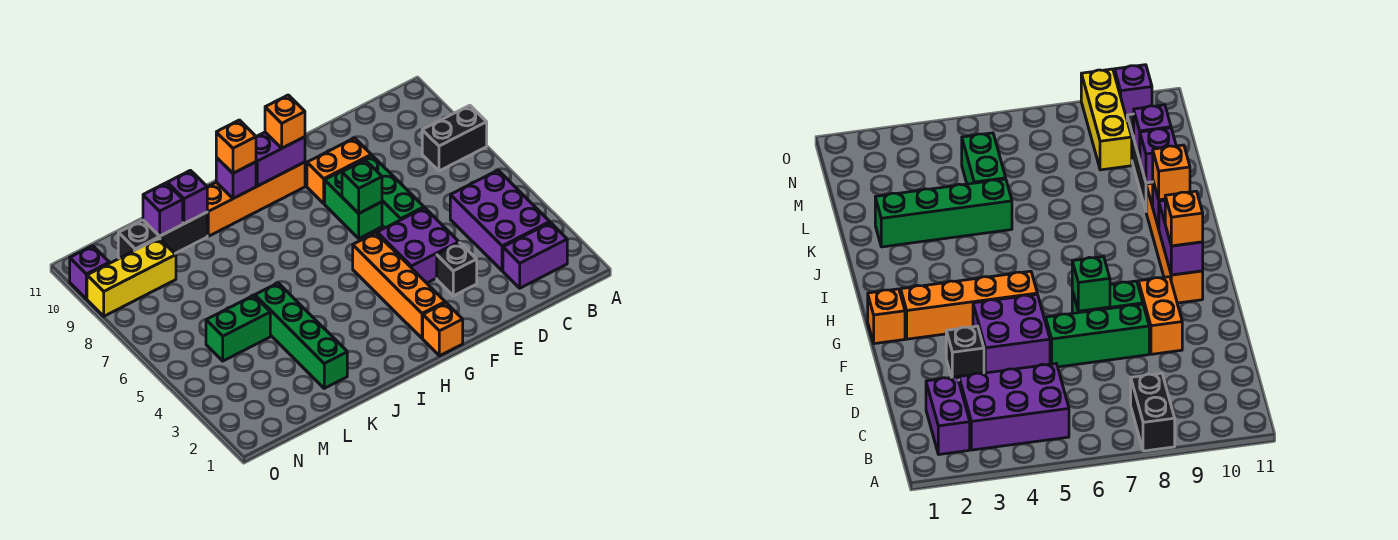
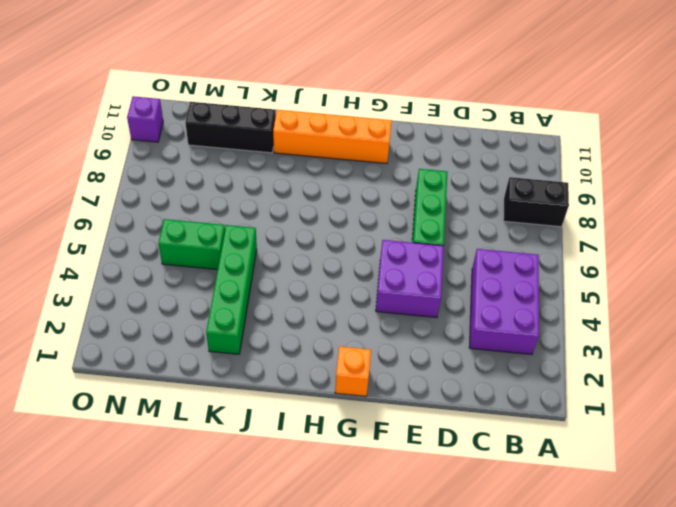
none -> purple 1x2 brick [503,223,567,288]
none -> black 1x1 brick [437,243,477,296]
none -> orange 1x2 brick [307,138,371,203]

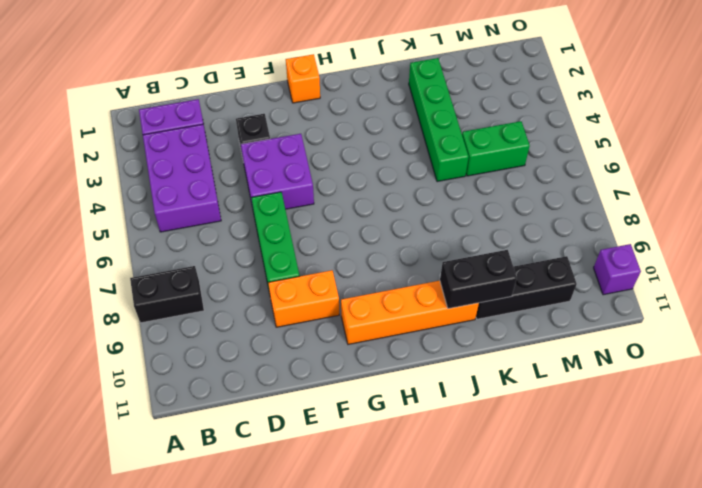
black 1x2 brick [440,250,517,309] -> purple 1x1 brick [167,170,207,224]
none -> green 1x2 brick [325,168,382,238]
none -> orange 1x4 brick [353,233,445,338]
none -> yellow 1x3 brick [87,238,176,316]

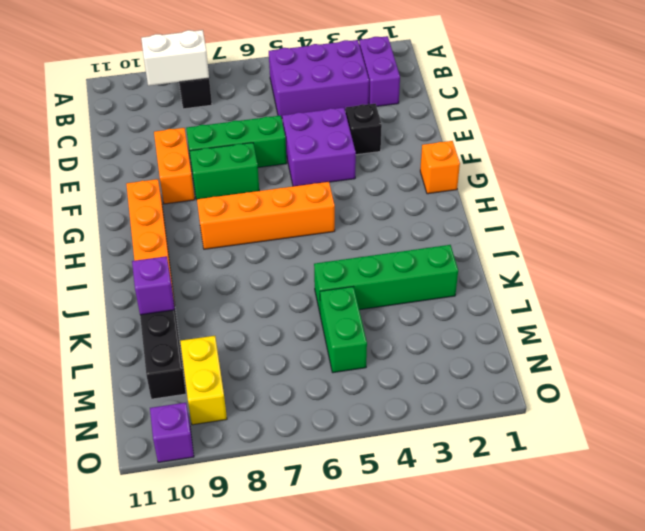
white 1x2 brick [141,30,209,86] -> none
orange 1x4 brick [197,182,335,249] -> orange 1x4 brick moved to [353,233,445,338]
yellow 1x2 brick [180,336,227,425] -> yellow 1x3 brick [87,238,176,316]
none -> green 1x1 brick [342,160,382,213]
none -> purple 1x2 brick [256,132,305,186]
none -> purple 1x1 brick [216,157,256,198]

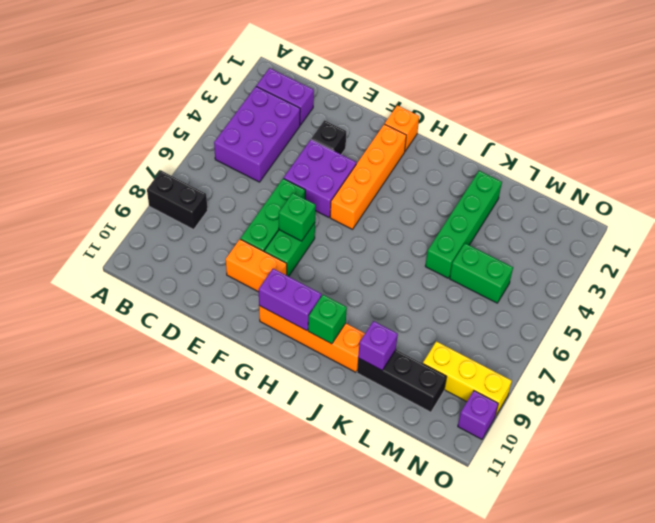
green 1x1 brick [308,295,347,344] -> purple 1x1 brick [216,157,256,198]
none -> purple 1x1 brick [143,183,183,236]
none -> orange 1x1 brick [265,95,305,148]
none -> orange 1x1 brick [216,120,256,173]

